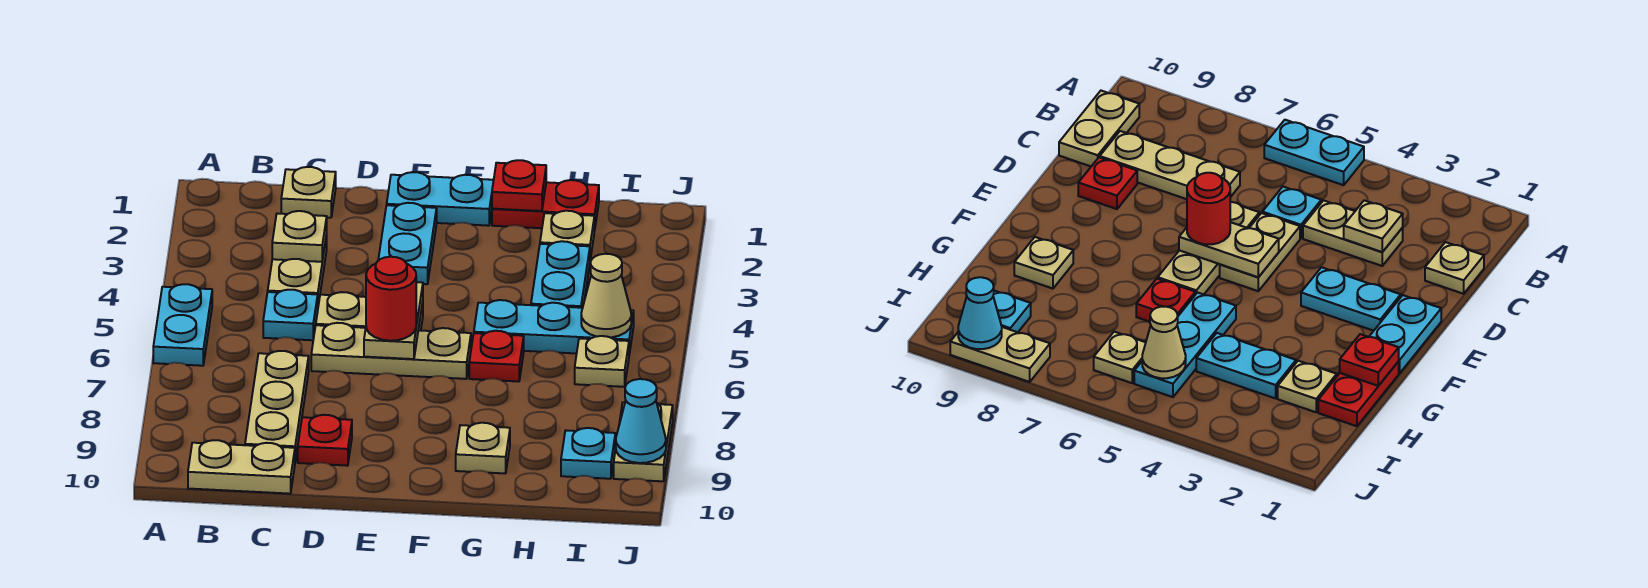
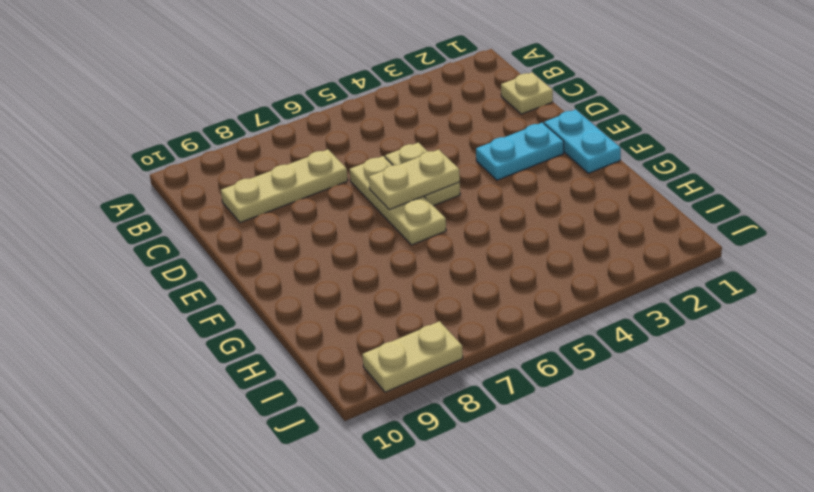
none -> cyan 1x2 plate [153,284,212,366]
none -> tan 1x2 plate [188,440,295,494]
none -> tan 1x2 plate [268,235,327,305]

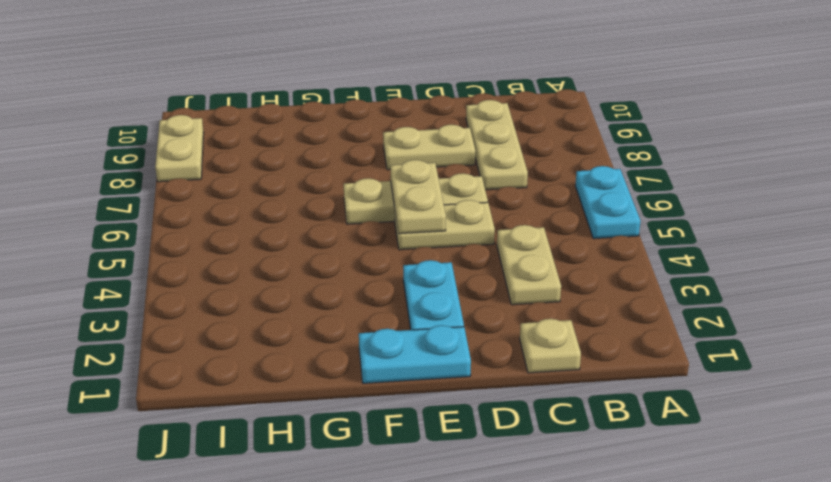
tan 1x2 plate [383,125,475,170] -> tan 1x2 plate moved to [188,440,295,494]
none -> cyan 1x1 plate [263,290,318,340]
none -> red 1x1 plate [298,415,352,466]
none -> red 1x2 plate [492,180,599,231]

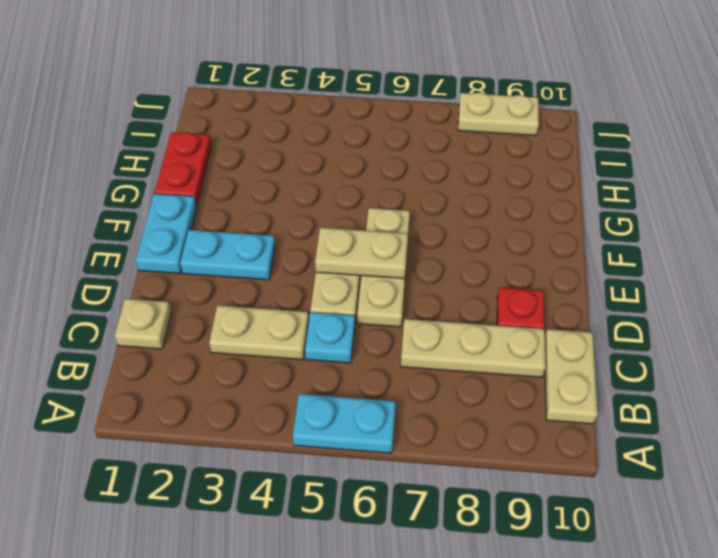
none -> cyan 1x3 plate [474,300,634,354]
none -> red 1x1 plate [469,331,524,381]
none -> tan 1x1 plate [456,423,510,473]

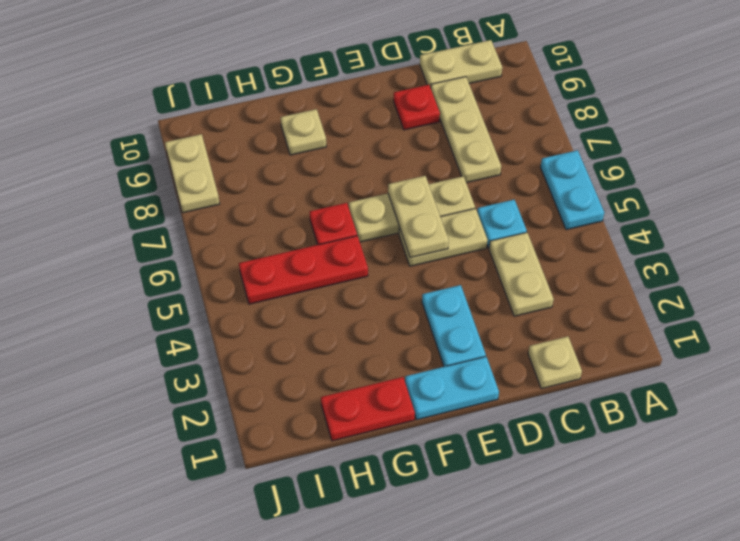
red 1x3 plate [239,236,368,304] -> cyan 1x3 plate [474,300,634,354]
none -> tan 1x1 plate [540,211,594,259]
none -> cyan 1x2 plate [531,241,590,308]
none -> tan 1x1 plate [575,336,629,387]

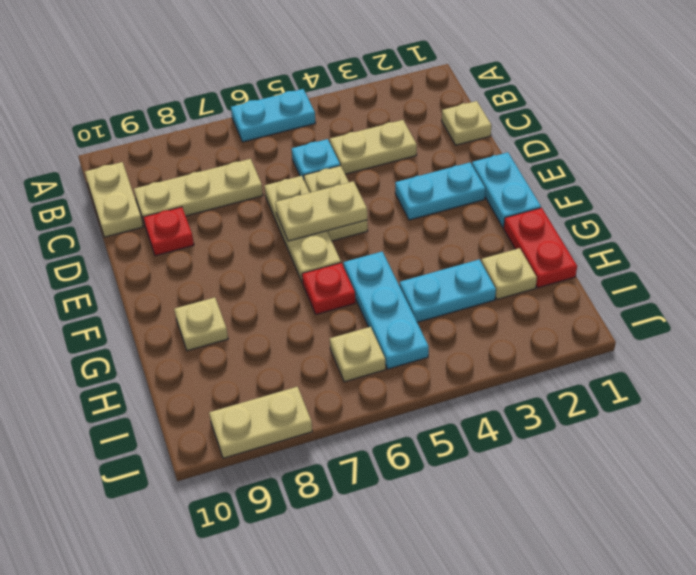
none -> cyan 1x1 plate [561,428,615,479]
none -> tan 1x1 plate [272,211,327,262]
none -> red 1x1 plate [492,160,546,211]

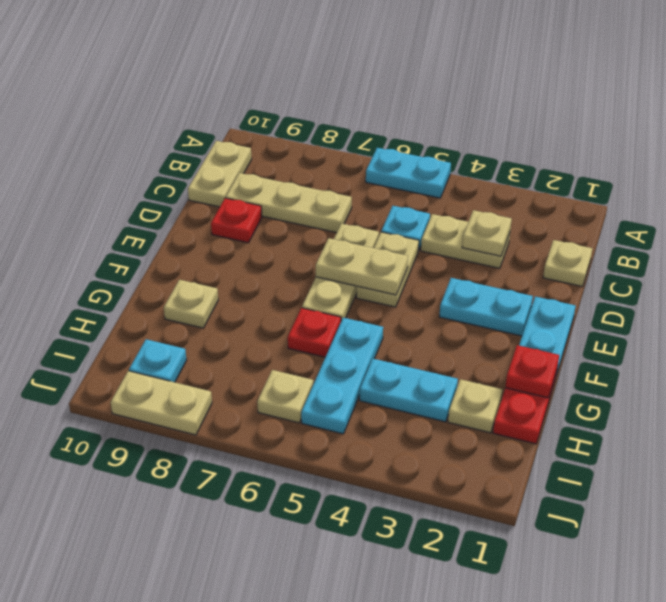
none -> tan 1x1 cone [581,254,631,337]
none -> cyan 1x1 cone [616,379,666,463]
none -> red 1x1 round brick [366,257,416,341]

